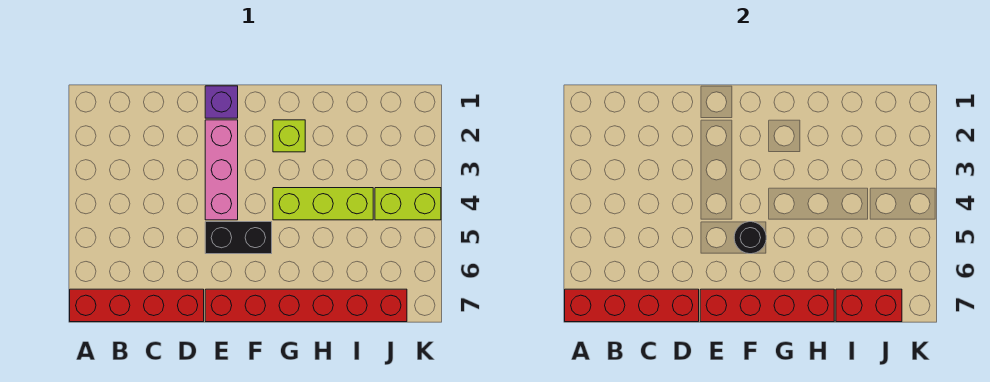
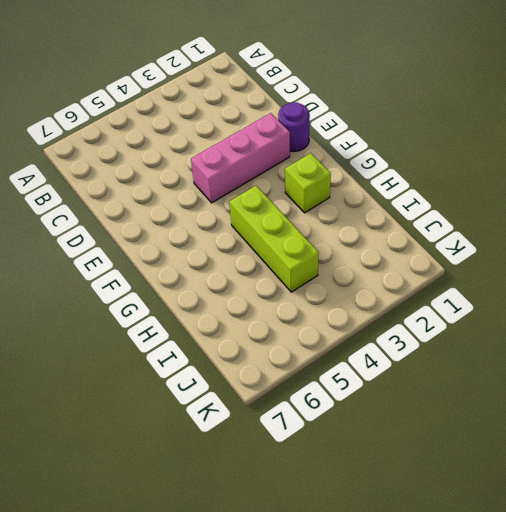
purple 1x1 round brick [278,102,310,152] -> purple 1x1 brick [205,86,238,118]
none -> red 1x4 brick [70,289,204,322]
none -> black 1x2 brick [205,222,272,254]
none -> red 1x6 brick [205,289,407,322]

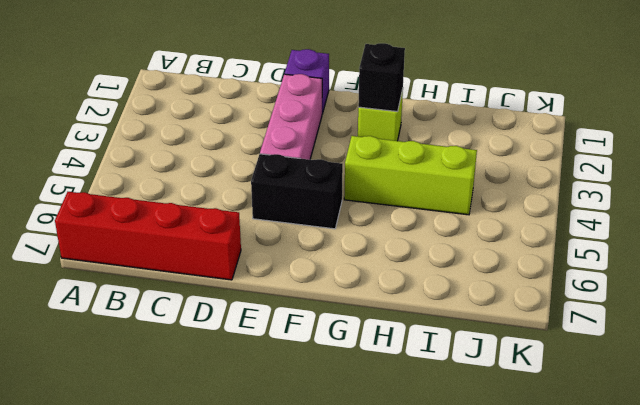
black 1x1 brick [358,43,405,112] -> none
none -> red 1x6 brick [205,289,407,322]
none -> lime 1x2 brick [375,188,441,220]
none -> red 1x4 brick [565,289,699,322]

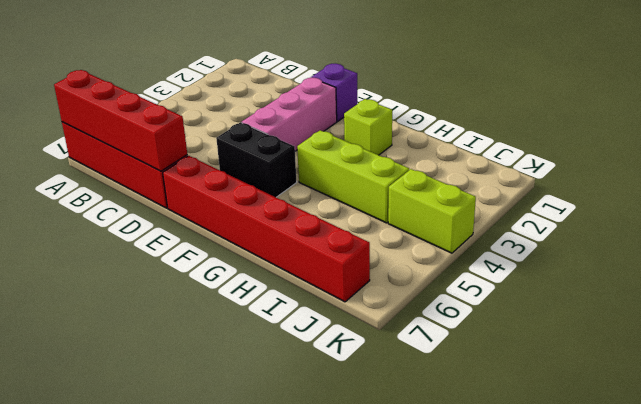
none -> red 1x4 brick [700,289,834,322]
none -> black 1x1 round brick [734,222,766,254]
none -> red 1x2 brick [836,289,902,322]

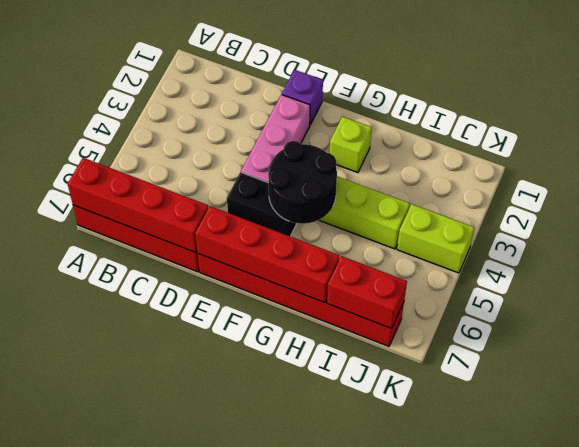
black 2x2 round brick [268,141,337,224] -> black 1x1 round brick [734,222,766,254]

